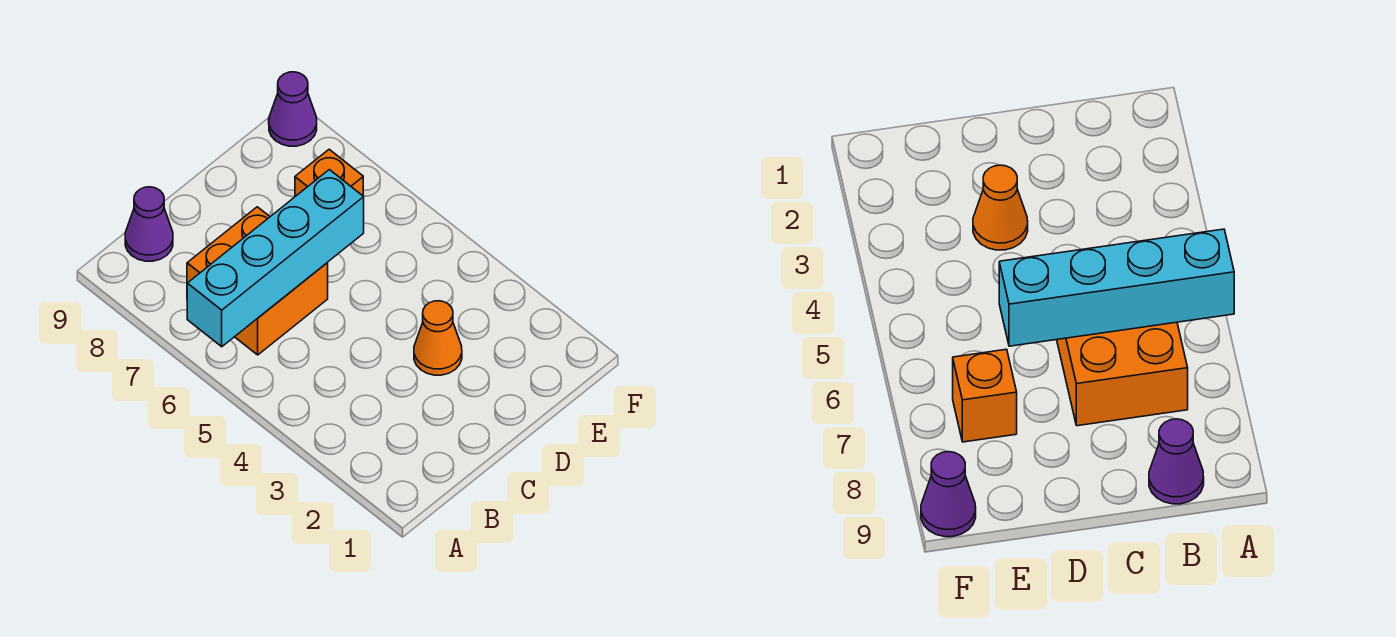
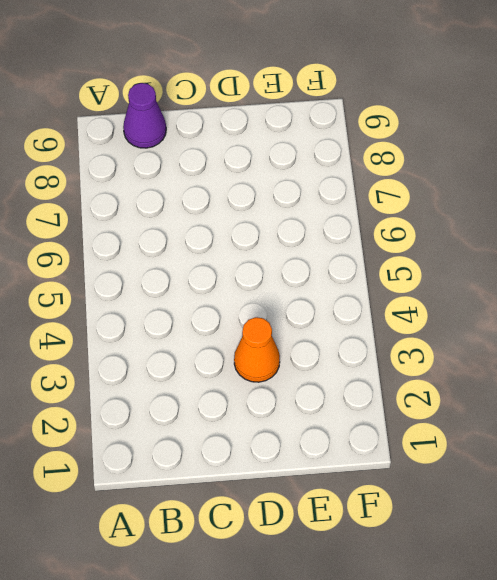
none -> orange 2x2 brick [187,207,328,355]
none -> orange 1x1 brick [295,149,363,196]

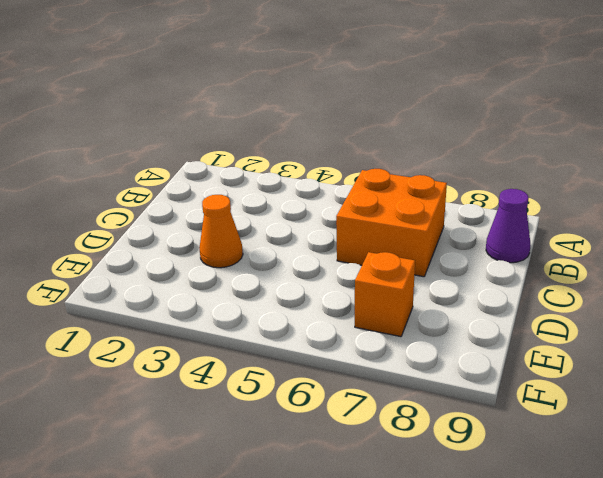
none -> purple 1x1 cone [269,72,317,146]
none -> cyan 1x4 brick [187,170,364,347]

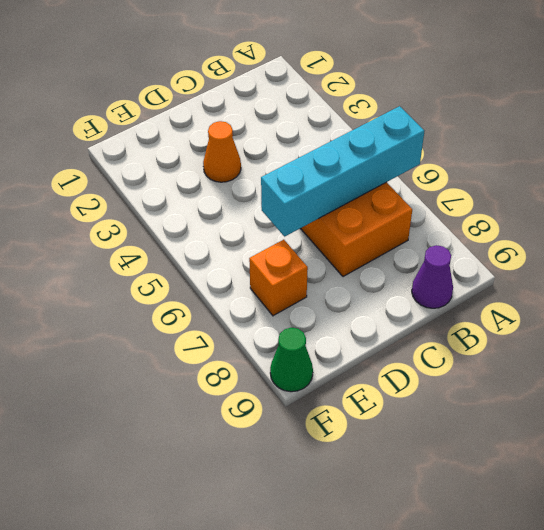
green 1x1 cone [270,328,313,392] -> purple 1x1 cone [269,72,317,146]

